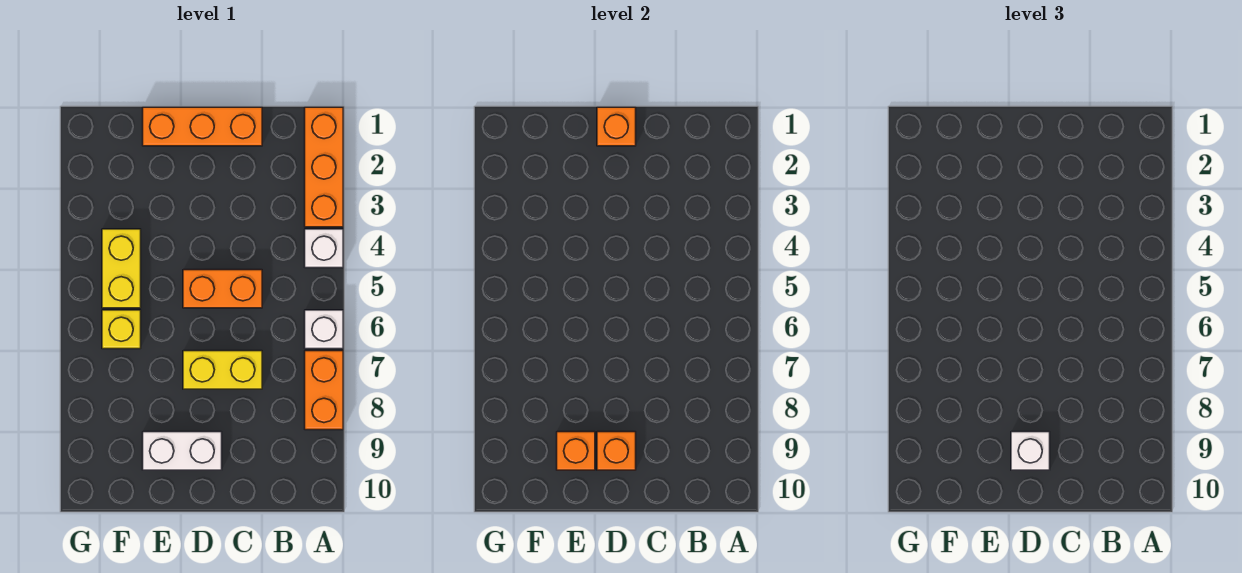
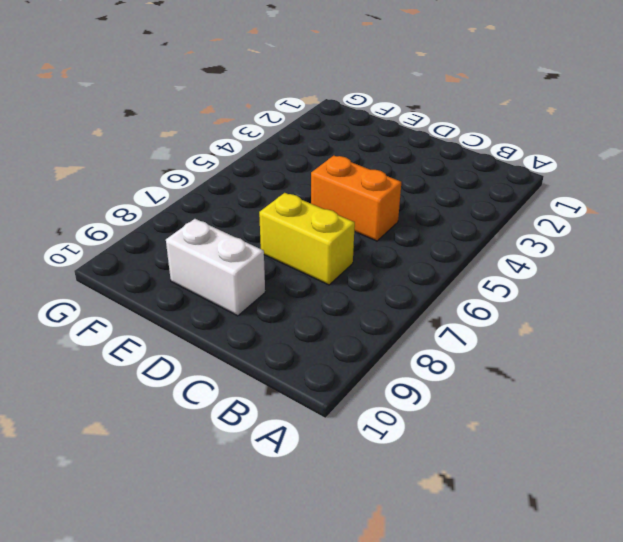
none -> orange 1x3 brick [305,107,343,227]
none -> white 1x1 brick [305,229,343,268]
none -> white 1x1 brick [305,310,343,349]

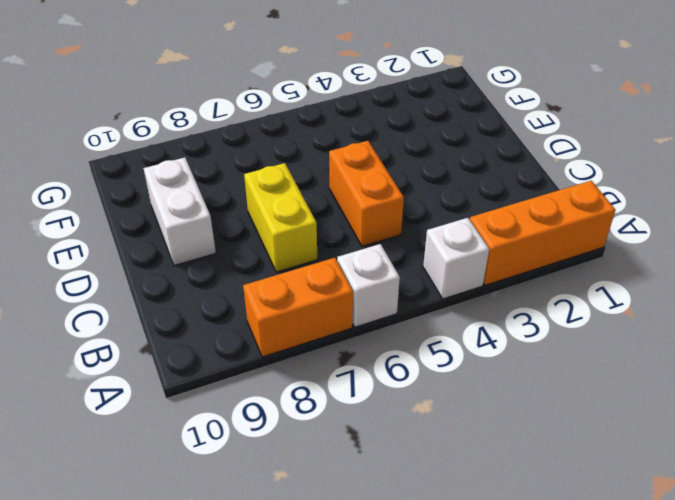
none -> orange 1x3 brick [143,107,262,146]
none -> yellow 1x2 brick [102,229,141,308]
none -> yellow 1x1 brick [102,310,141,349]

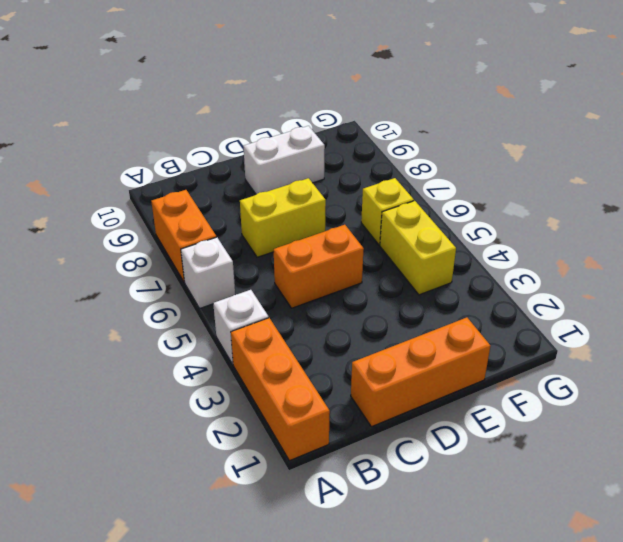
none -> orange 1x1 brick [597,107,636,146]
none -> orange 1x1 brick [597,432,636,470]
none -> orange 1x1 brick [557,432,595,470]

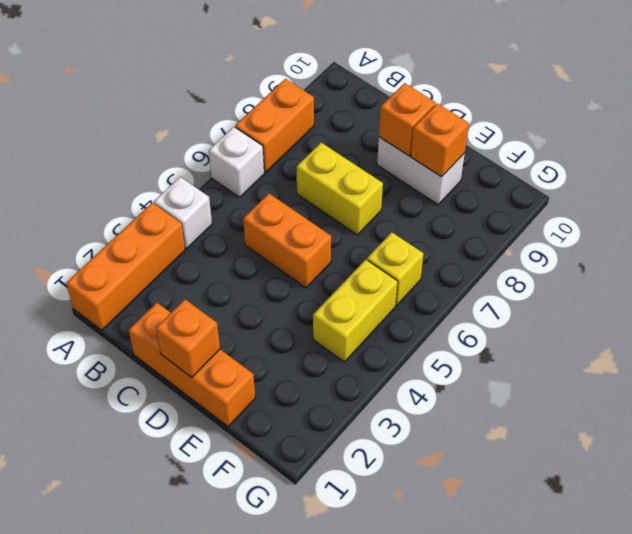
none -> white 1x1 brick [1011,432,1050,470]

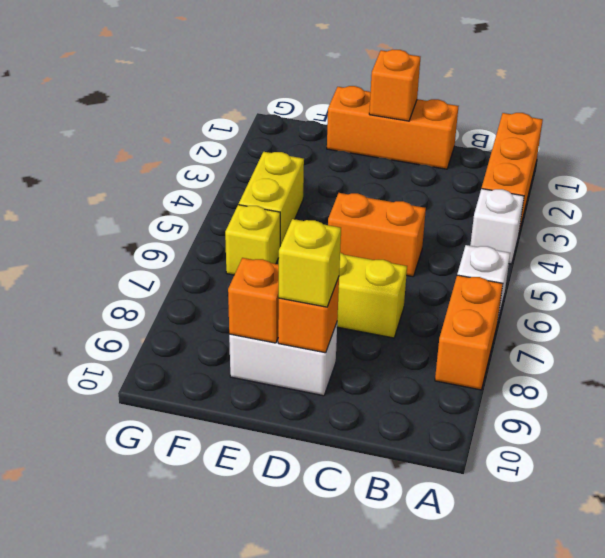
yellow 1x1 brick [279,219,341,307] -> white 1x1 brick [1011,432,1050,470]

